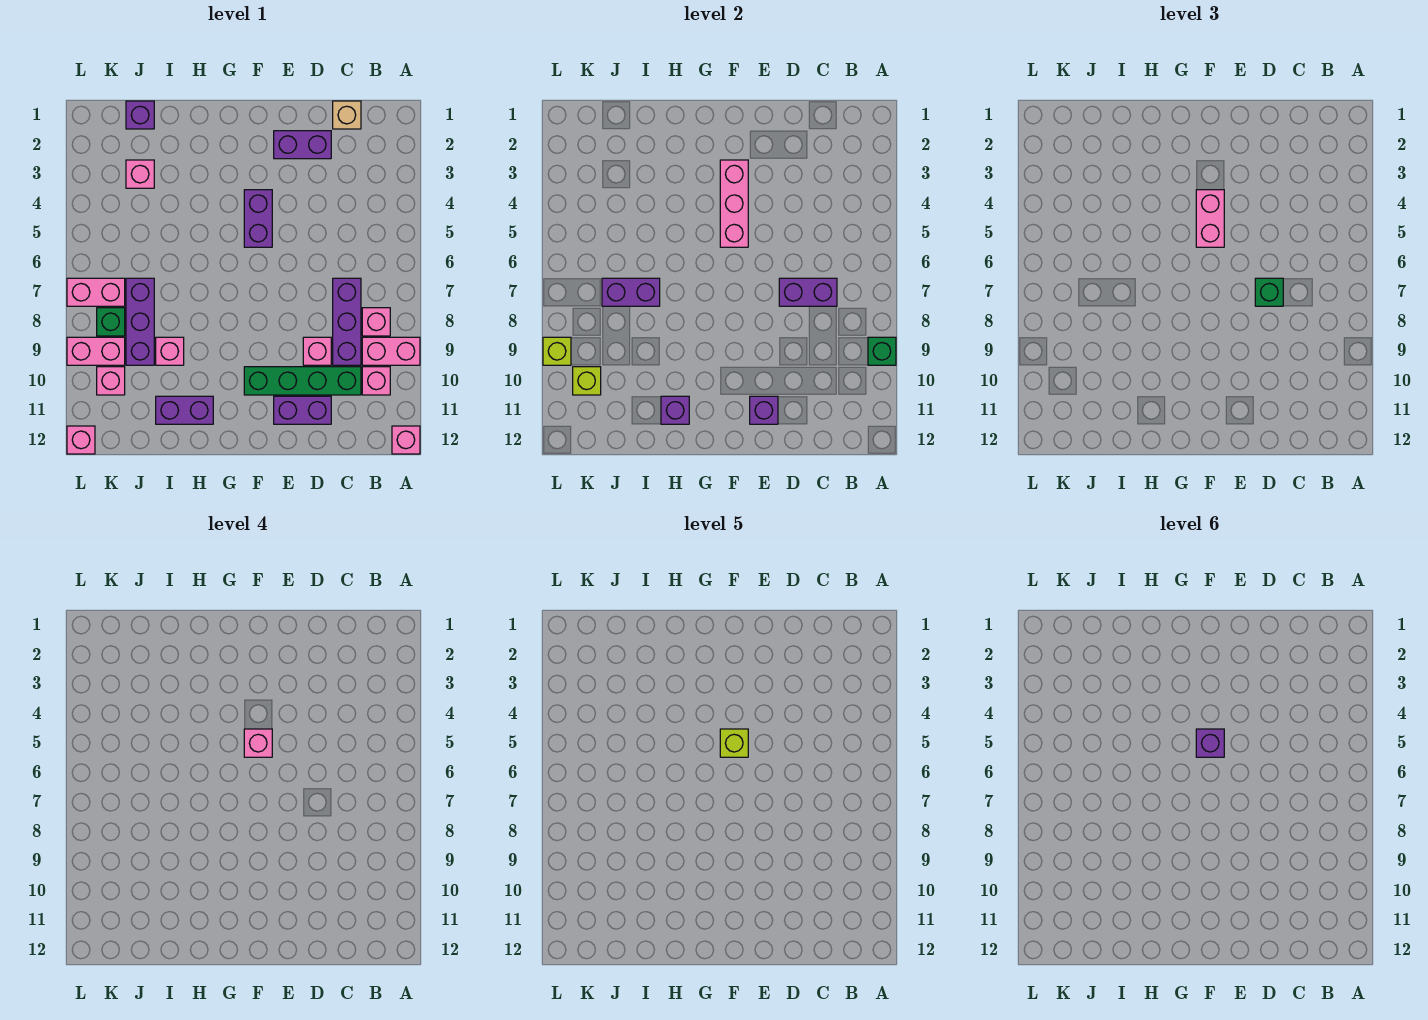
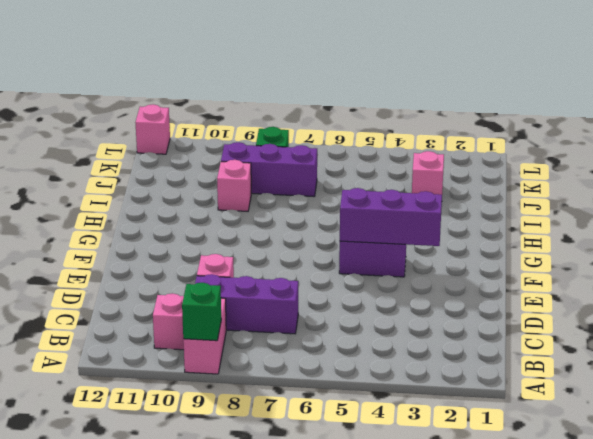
purple 1x3 brick [340,188,442,246] -> pink 1x3 brick [720,160,748,247]
none -> pink 1x1 brick [392,426,420,454]
none -> pink 1x1 brick [362,308,390,336]
none -> tan 1x1 brick [333,101,361,129]
none -> green 1x4 brick [244,367,361,395]

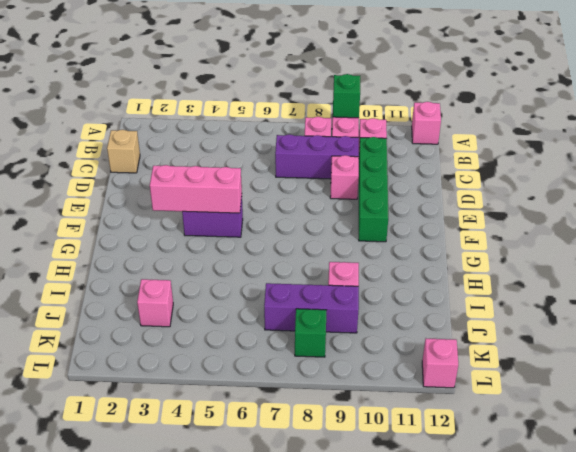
none -> purple 1x2 brick [274,131,331,159]
none -> purple 1x2 brick [274,396,331,424]
none -> purple 1x2 brick [156,396,213,424]
none -> purple 1x1 brick [126,101,154,129]

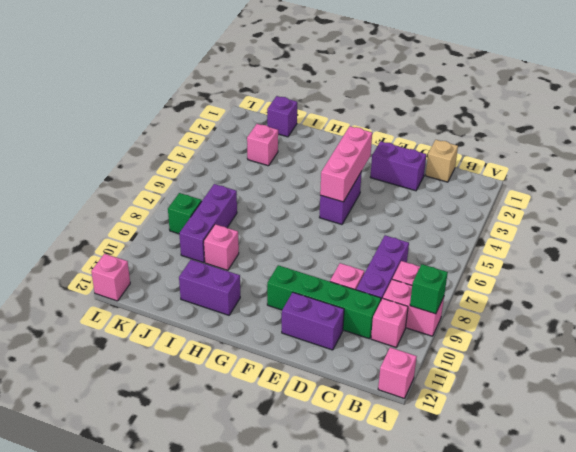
none -> pink 1x2 brick [67,278,125,306]
none -> pink 1x2 brick [67,337,125,365]
none -> pink 1x1 brick [97,367,125,395]
none -> purple 1x2 brick [779,278,837,306]

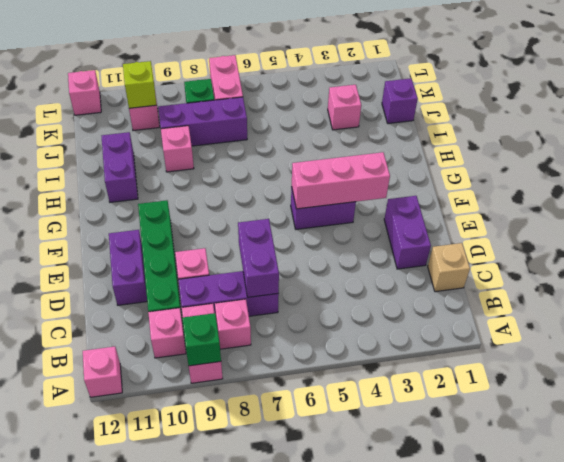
none -> pink 1x2 brick [67,337,125,365]
none -> purple 1x1 brick [750,396,778,424]
none -> purple 1x1 brick [661,396,689,424]
none -> purple 1x2 brick [602,278,660,306]

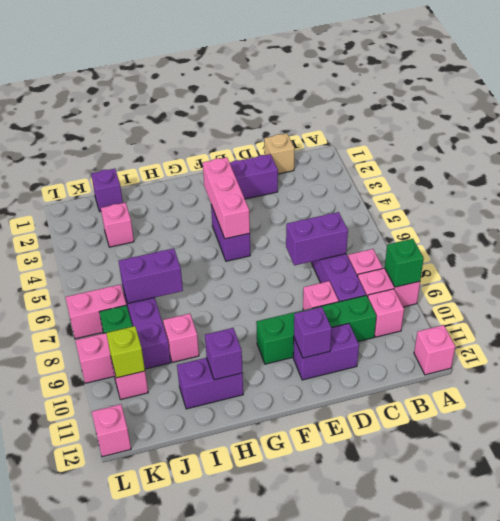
none -> lime 1x1 brick [543,337,571,365]
none -> green 1x1 brick [1255,278,1283,306]
none -> pink 1x2 brick [1196,190,1224,247]
none -> pink 1x1 brick [244,729,272,757]

